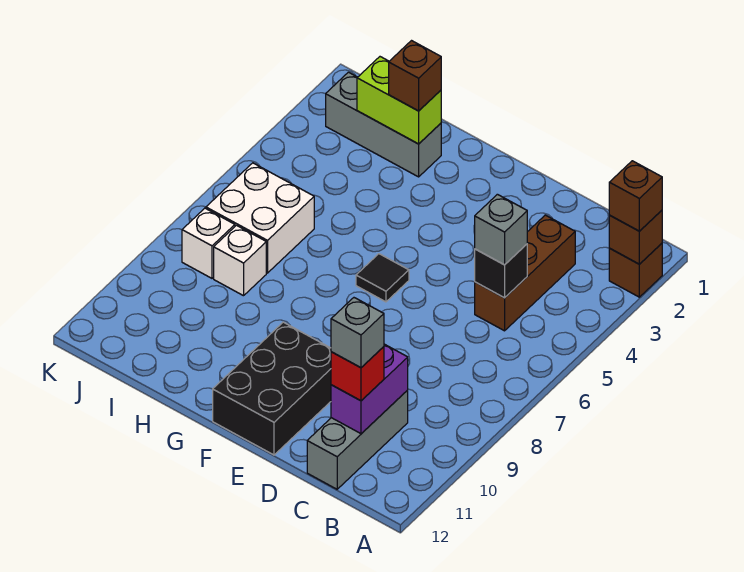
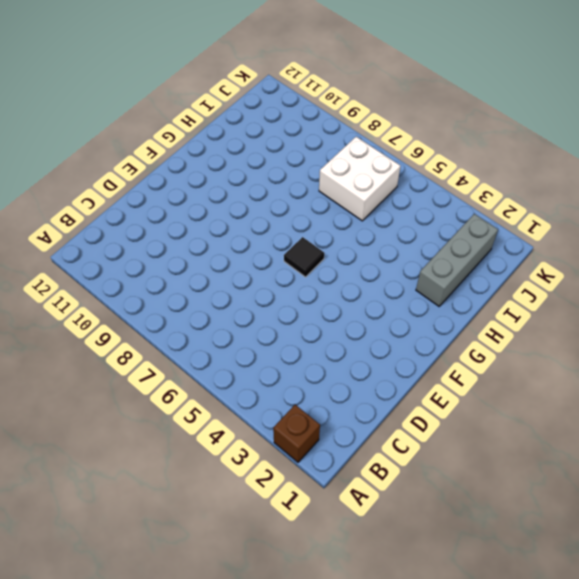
none -> brown 1x3 brick [475,215,575,331]
none -> grey 1x3 brick [307,390,408,489]
none -> black 2x3 brick [213,322,331,455]

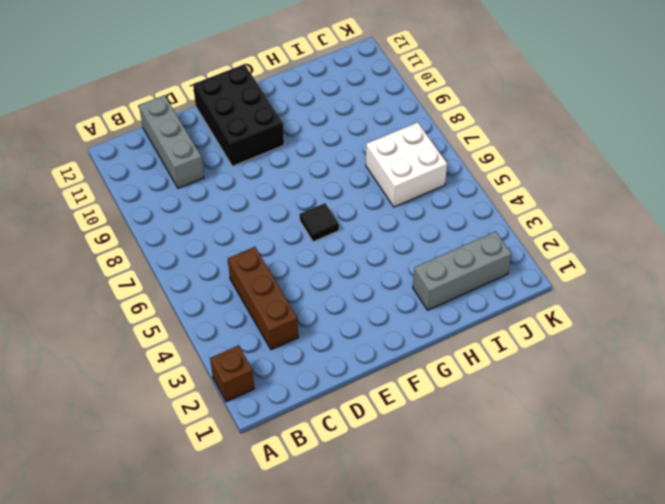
none -> white 1x1 brick [214,225,266,296]
none -> white 1x1 brick [182,208,235,278]
none -> brown 1x1 brick [609,210,662,264]

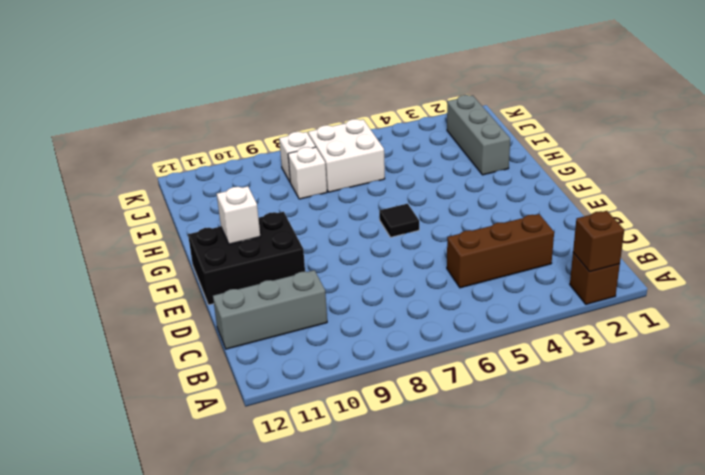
white 1x1 brick [217,186,260,244] -> none
none -> black 1x1 brick [475,244,527,298]
none -> purple 1x2 brick [331,344,408,434]
none -> lime 1x2 brick [357,57,441,144]

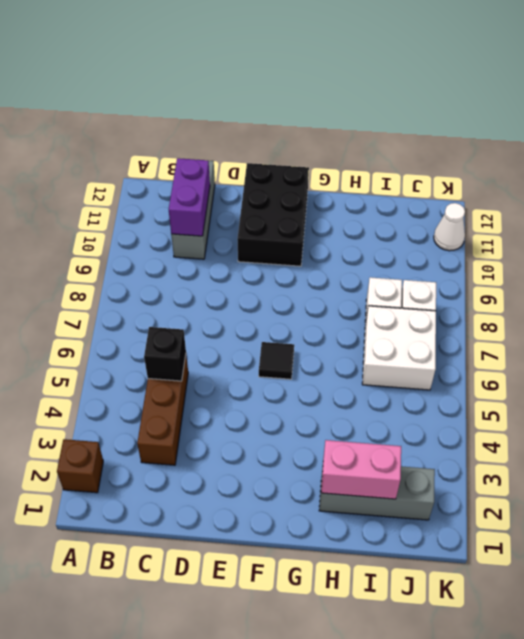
pink 1x2 brick [321,440,401,499] -> lime 1x2 brick [357,57,441,144]
white 1x1 cone [434,203,465,251] -> none
none -> brown 1x1 brick [609,210,662,264]
none -> brown 1x1 brick [609,161,662,231]
none -> grey 1x1 brick [475,194,527,265]

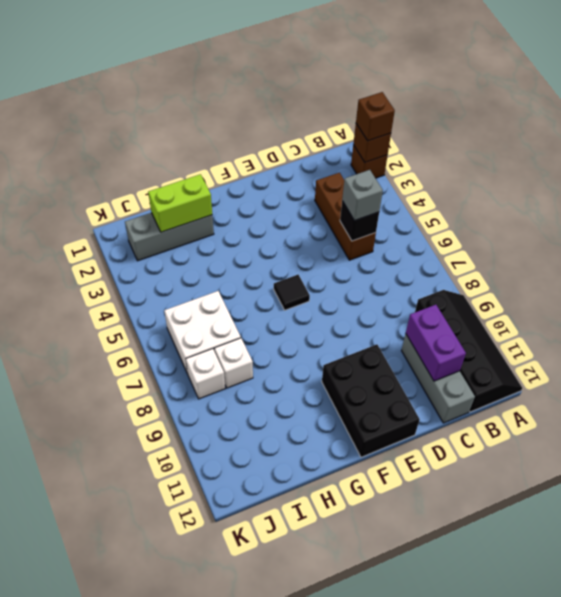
black 2x4 slope [415,290,522,412] -> none
none -> red 1x1 brick [331,347,384,401]
none -> brown 1x1 brick [389,41,441,111]
none -> grey 1x1 brick [331,298,384,368]

